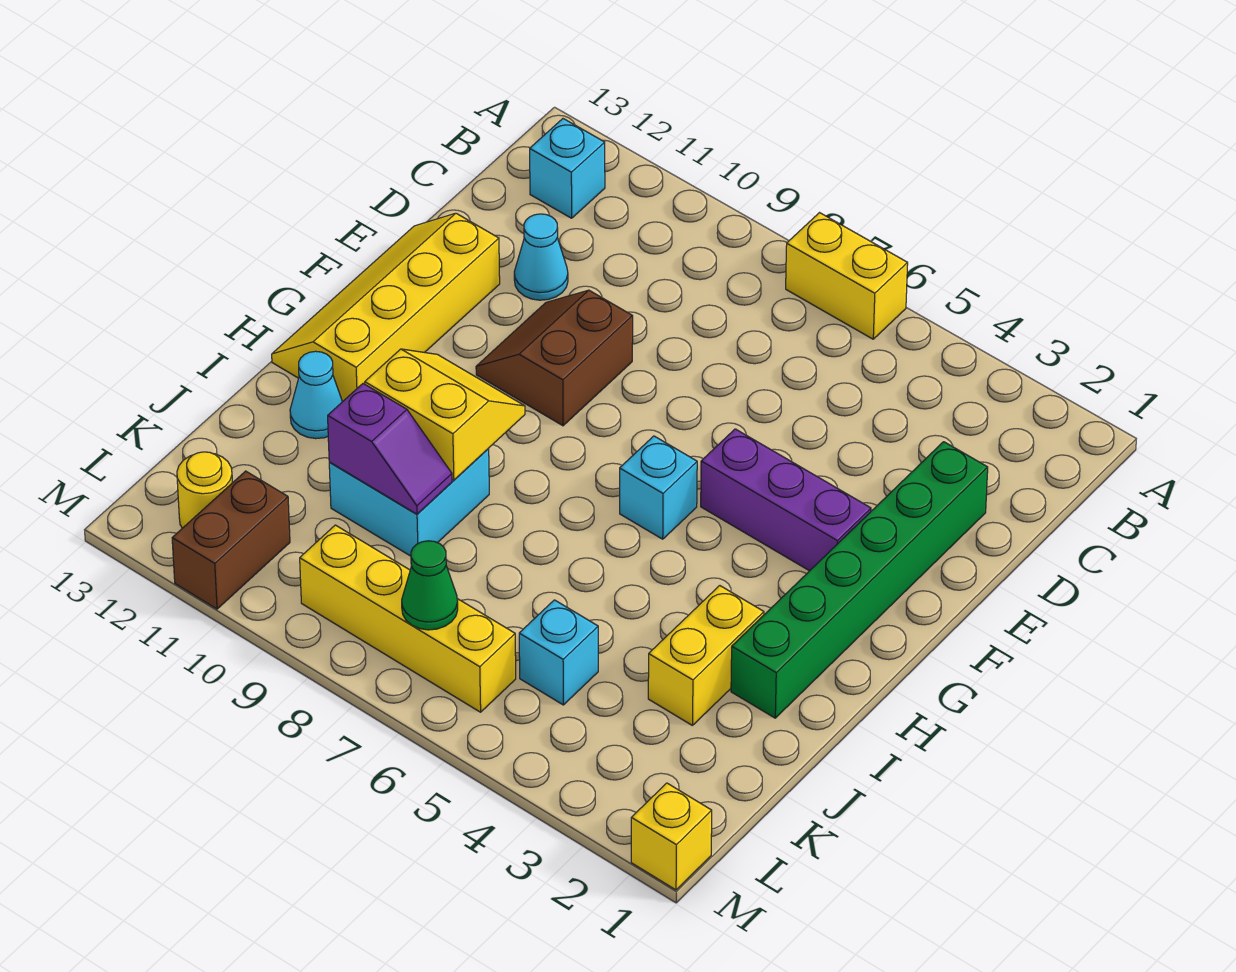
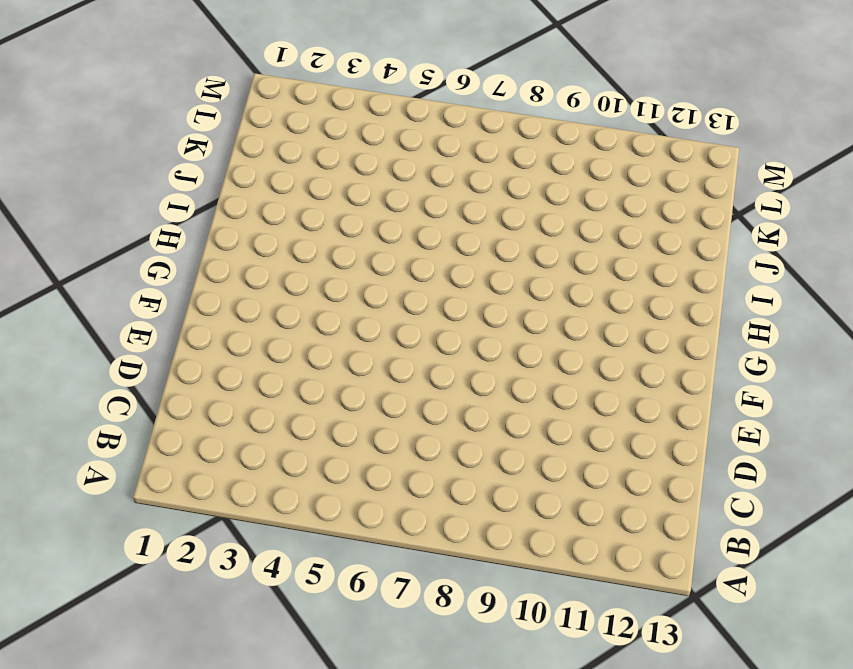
none -> yellow 1x2 brick [786,213,908,339]
none -> cyan 1x1 brick [530,119,605,218]
none -> green 1x6 brick [731,442,988,718]

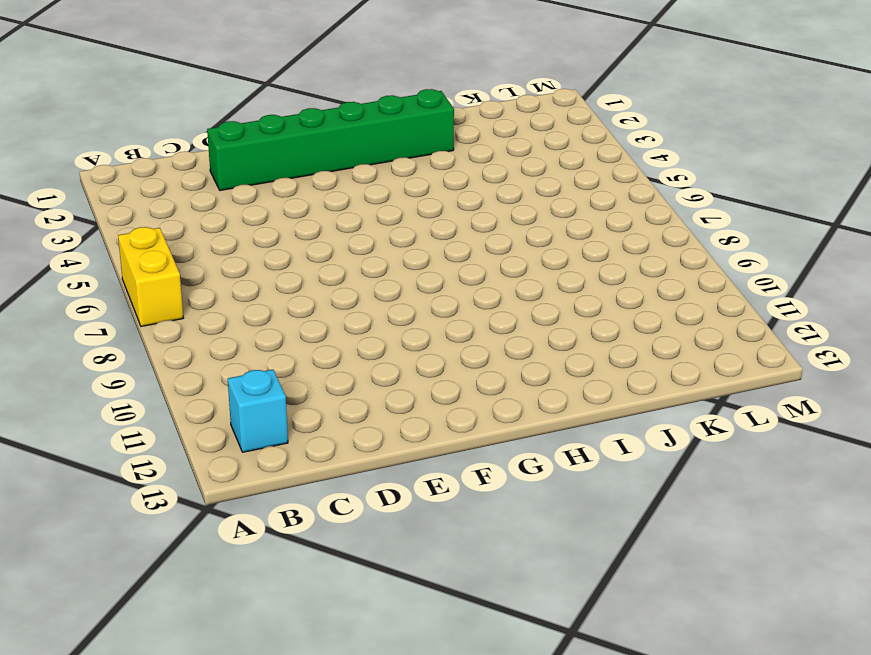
none -> cyan 1x1 cone [514,214,568,300]
none -> brown 2x2 slope [476,290,633,426]
none -> yellow 2x4 slope [272,213,500,402]

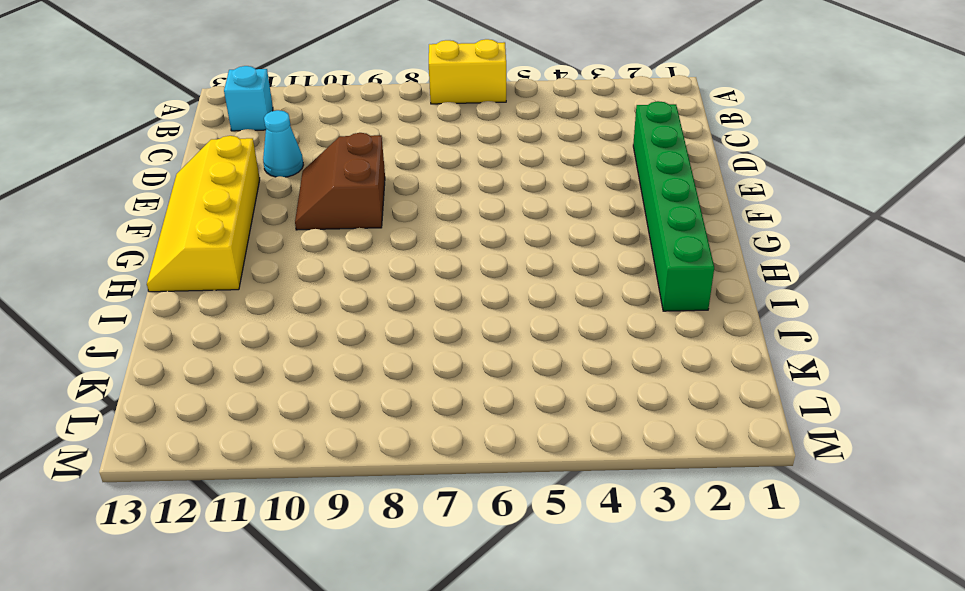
none -> purple 1x3 brick [701,429,871,571]
none -> cyan 1x1 brick [620,436,697,539]
none -> yellow 1x2 brick [648,586,764,726]

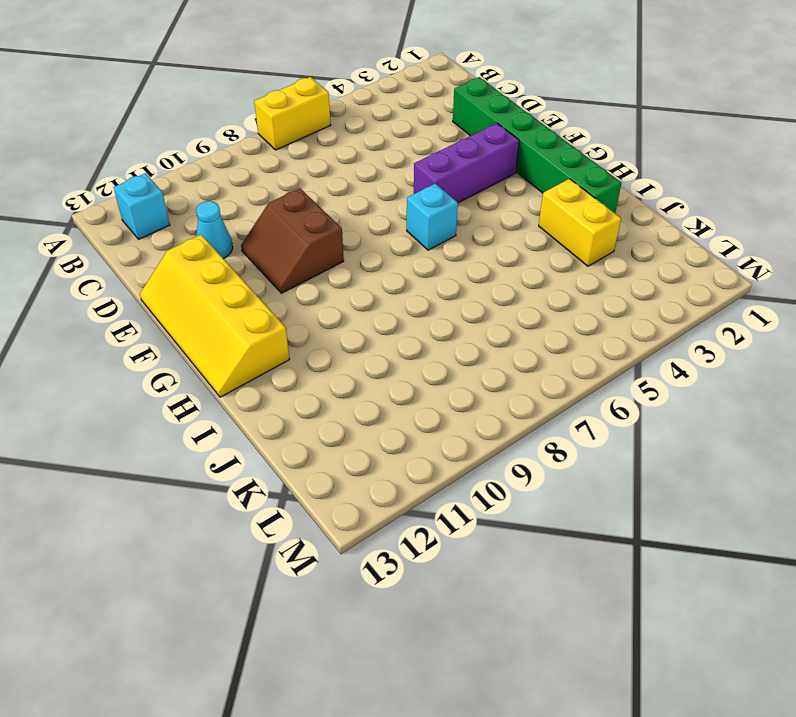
none -> cyan 2x2 brick [329,449,489,556]
none -> cyan 1x1 cone [290,351,342,439]
none -> cyan 1x1 brick [519,600,598,705]

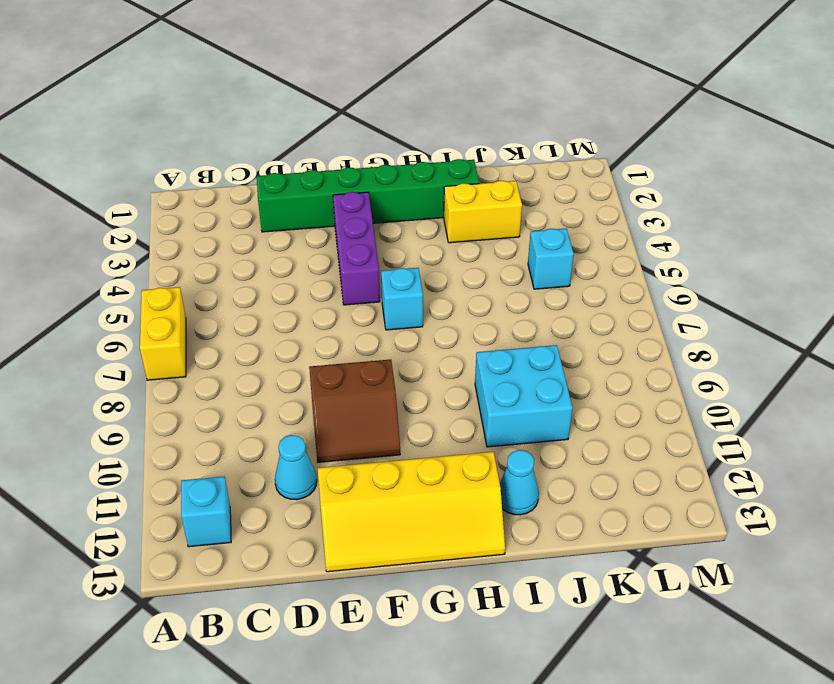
none -> yellow 1x4 brick [300,525,516,712]
none -> brown 1x2 brick [172,471,290,609]
none -> yellow 1x1 round brick [177,452,232,528]

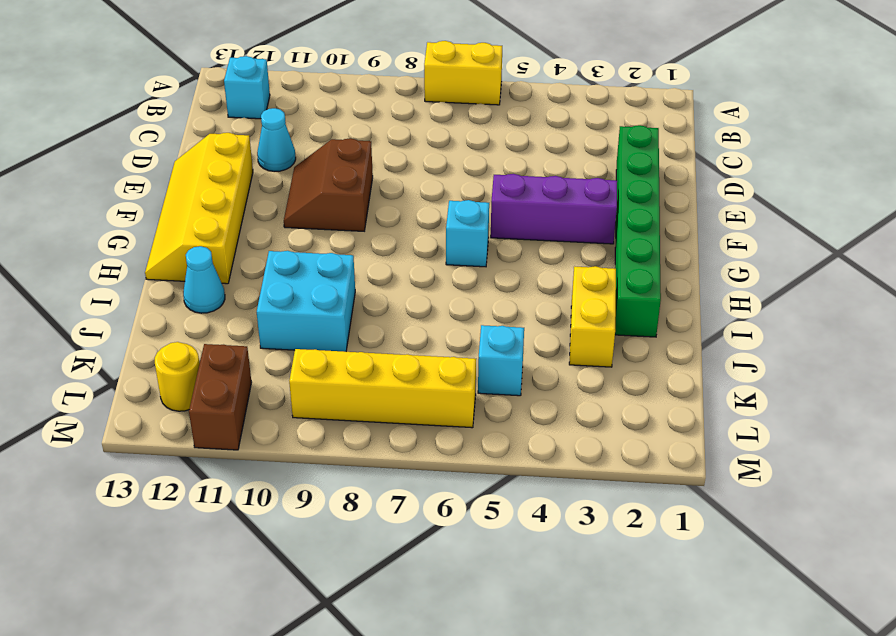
none -> yellow 1x1 brick [631,783,712,890]
none -> yellow 2x2 slope [365,349,525,480]
none -> purple 1x2 slope [328,384,452,514]

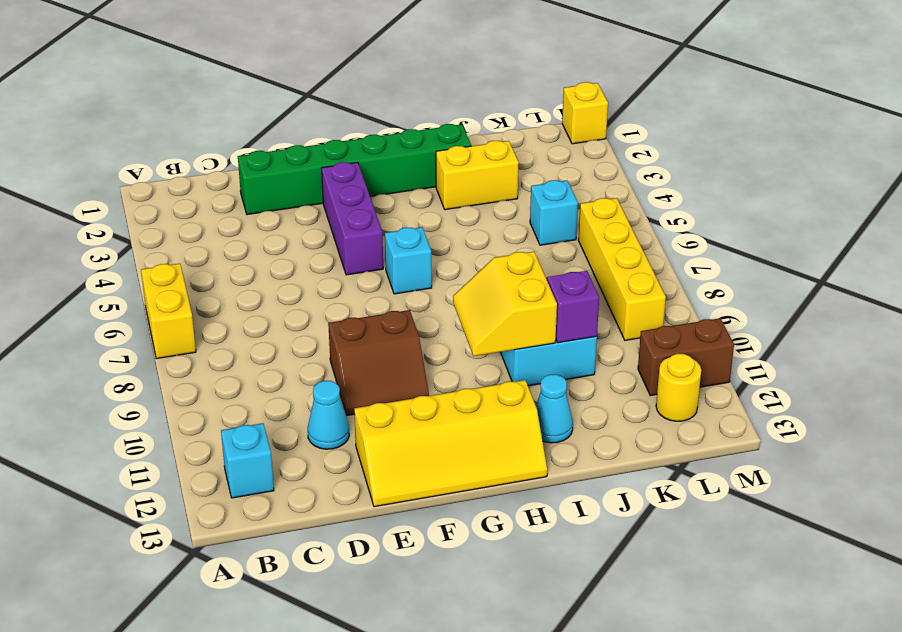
none -> green 1x1 cone [402,541,458,630]

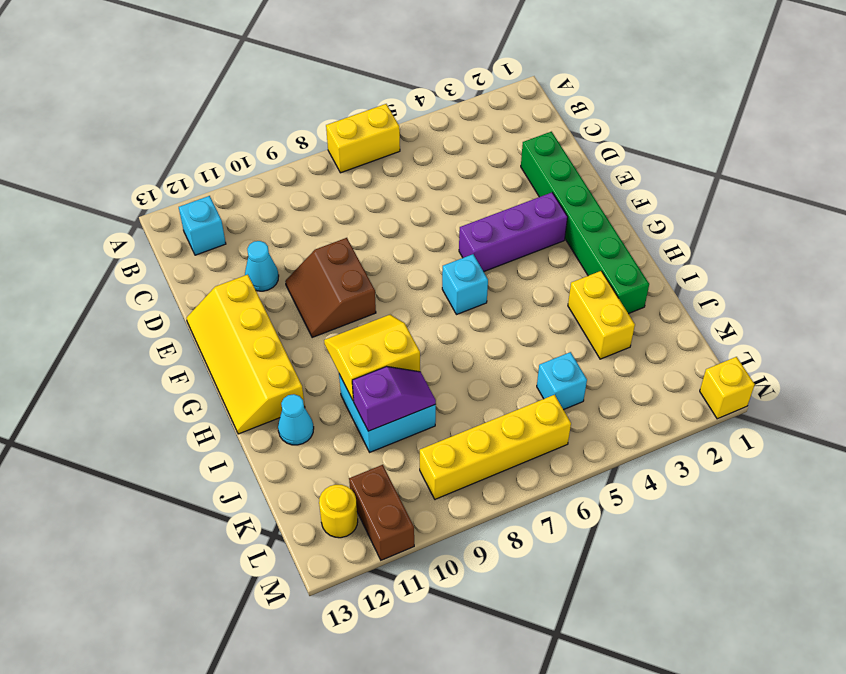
none -> green 1x1 cone [402,541,458,630]

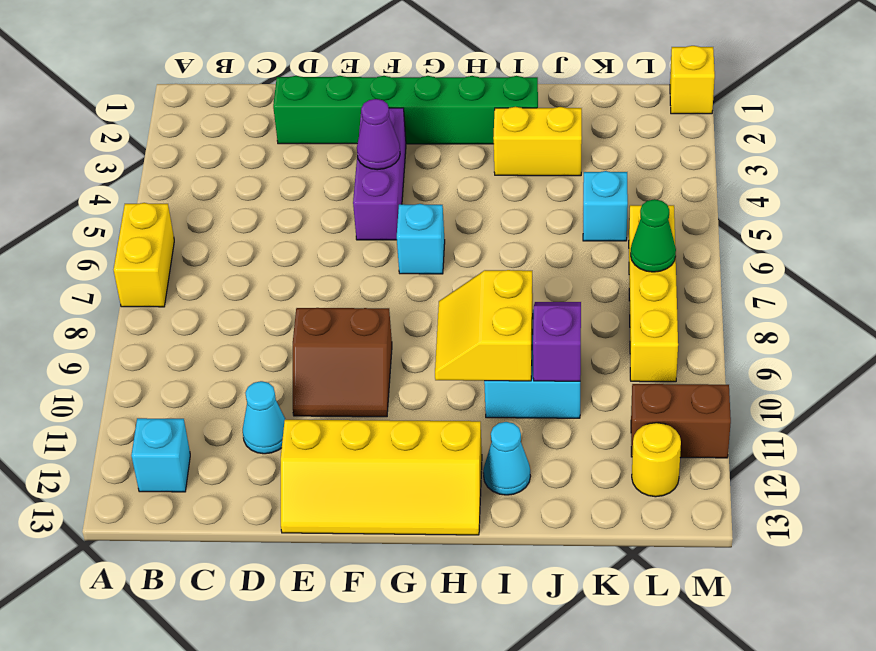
purple 1x1 cone [357,99,400,169] -> none

